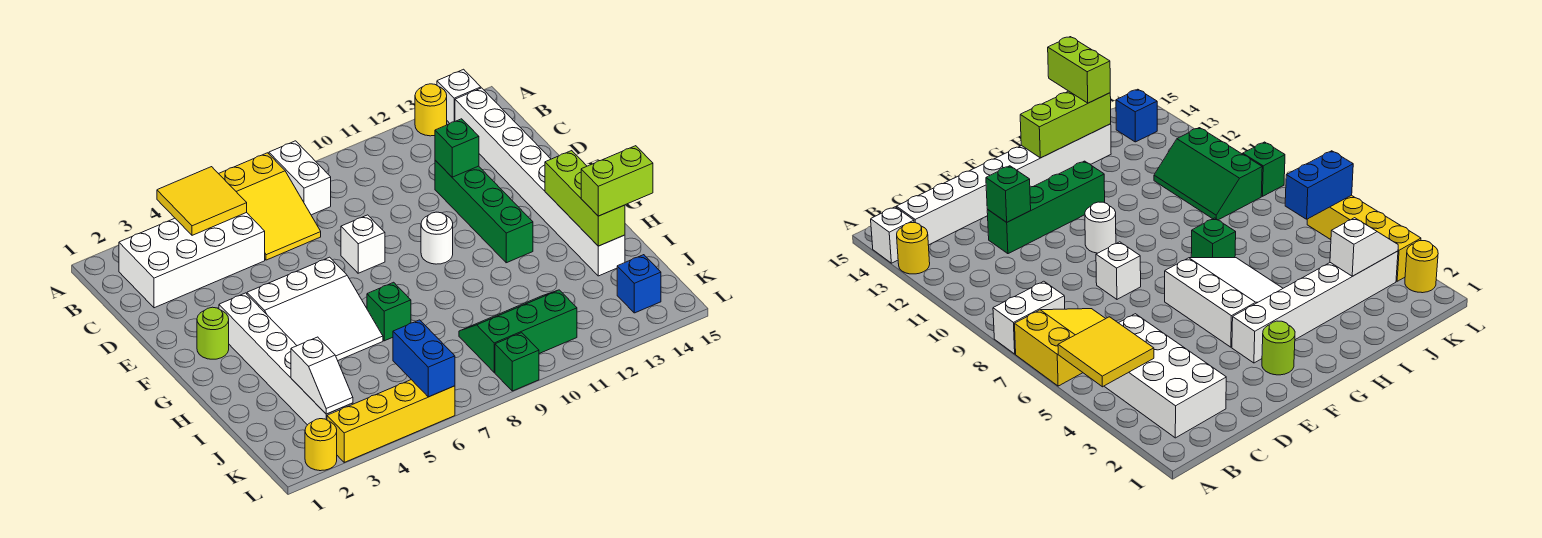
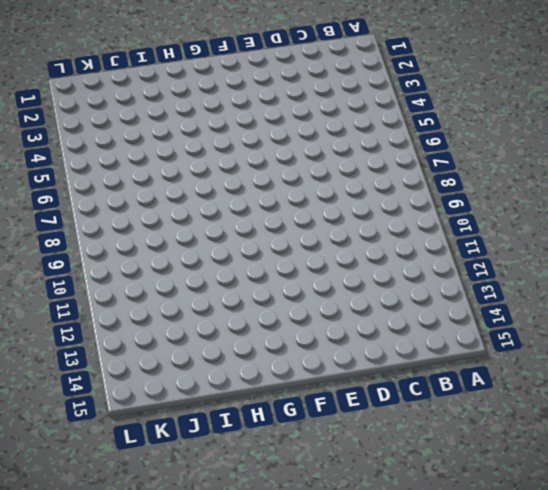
none -> yellow 2x3 slope [219,153,321,260]
none -> white 1x2 brick [269,141,331,215]
none -> yellow 1x1 round brick [415,84,447,136]

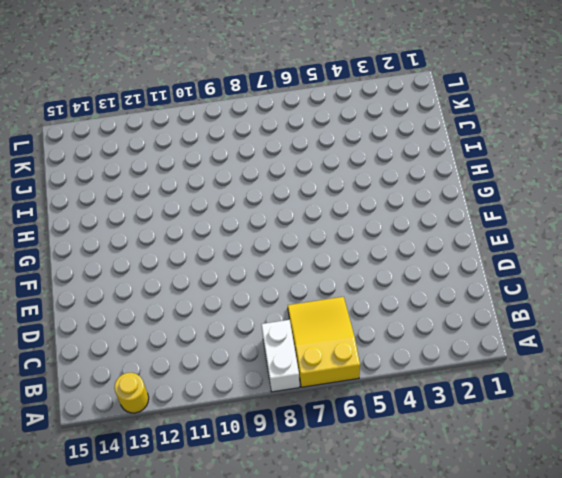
none -> white 1x1 brick [437,69,481,123]
none -> white 2x4 brick [119,212,265,308]
none -> white 1x8 brick [455,88,625,276]

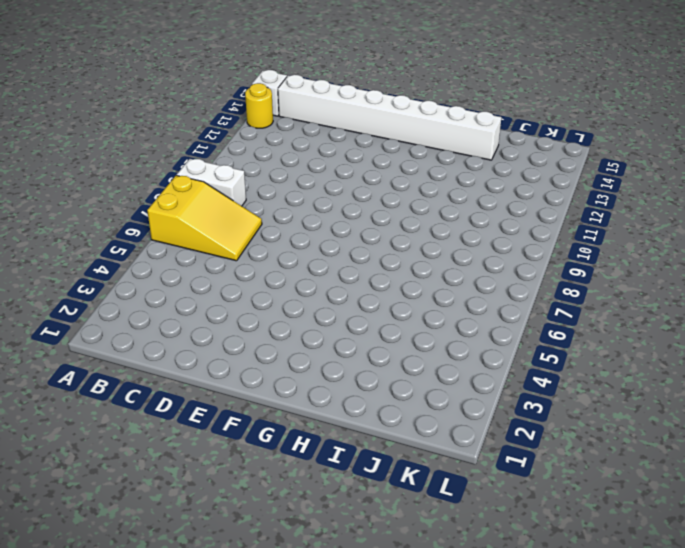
none -> white 2x4 brick [119,212,265,308]
none -> green 1x4 brick [435,160,533,263]
none -> white 1x1 brick [341,215,385,273]

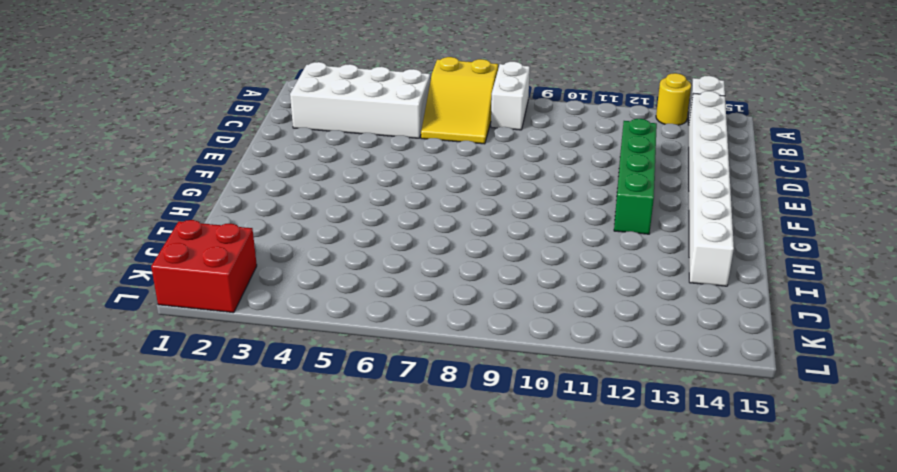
red 2x2 brick [151,220,257,313] -> yellow 1x1 round brick [305,419,337,471]
none -> white 1x1 brick [341,215,385,273]
none -> lime 1x1 round brick [197,307,229,359]
none -> white 1x6 brick [219,293,353,425]

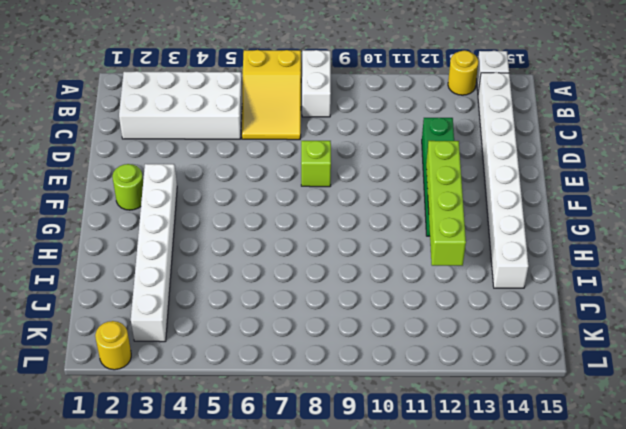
lime 1x1 brick [301,141,331,187] -> white 1x1 brick [341,215,385,273]
lime 1x4 brick [426,141,466,266] -> none
none -> white 3x3 slope [247,257,383,360]
none -> white 1x1 round brick [421,212,453,264]
none -> green 1x1 brick [367,282,411,341]

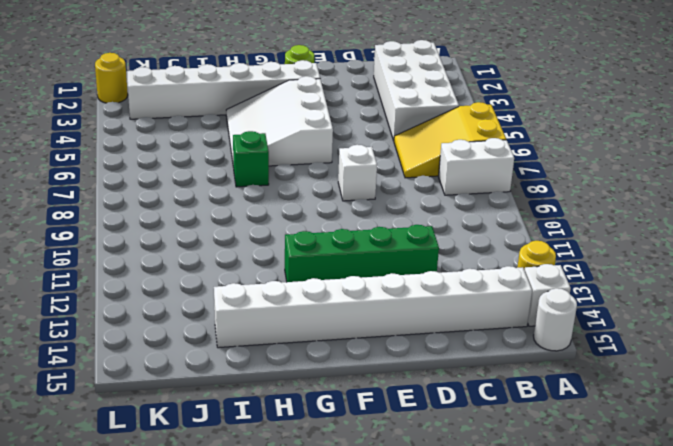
white 1x1 round brick [534,288,577,351] -> white 1x1 round brick moved to [421,212,453,264]
none -> green 2x3 slope [459,290,577,372]
none -> blue 1x1 brick [617,255,661,313]
none -> yellow 1x4 brick [327,380,455,462]

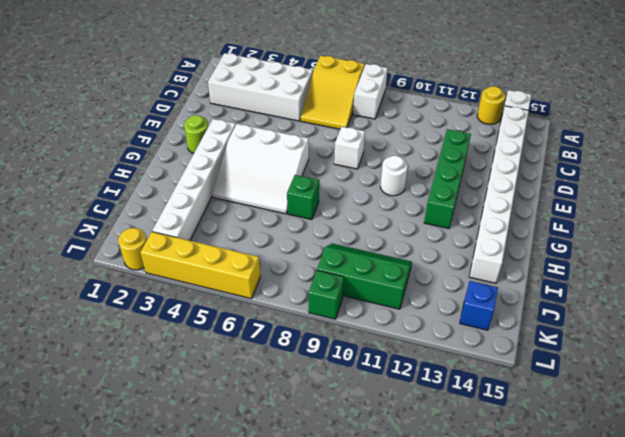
none -> yellow 2x2 tile [157,167,247,235]
none -> green 1x1 brick [435,119,479,177]
none -> lime 1x3 brick [545,151,625,246]

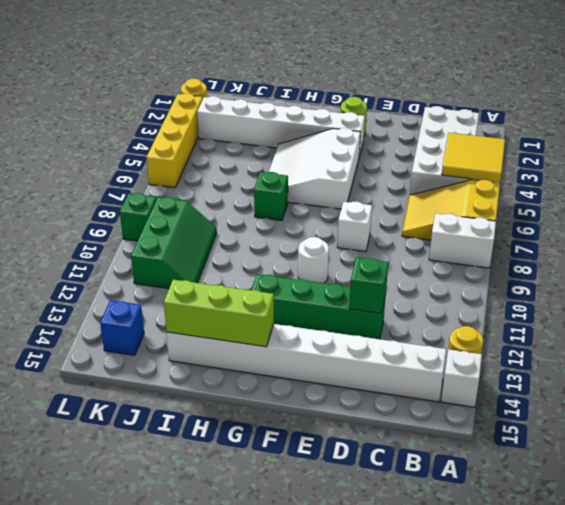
none -> white 1x2 slope [291,337,353,414]
none -> blue 1x2 brick [393,320,455,397]
none -> lime 1x2 brick [581,146,653,216]

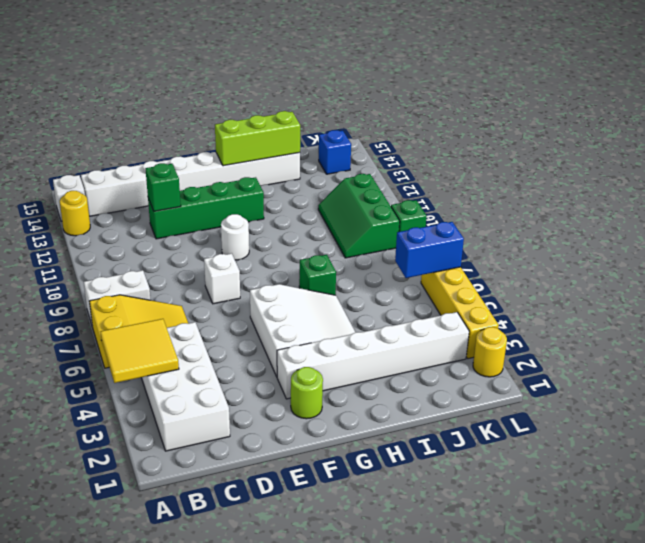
none -> white 1x2 slope [291,337,353,414]
none -> lime 1x2 brick [581,146,653,216]

